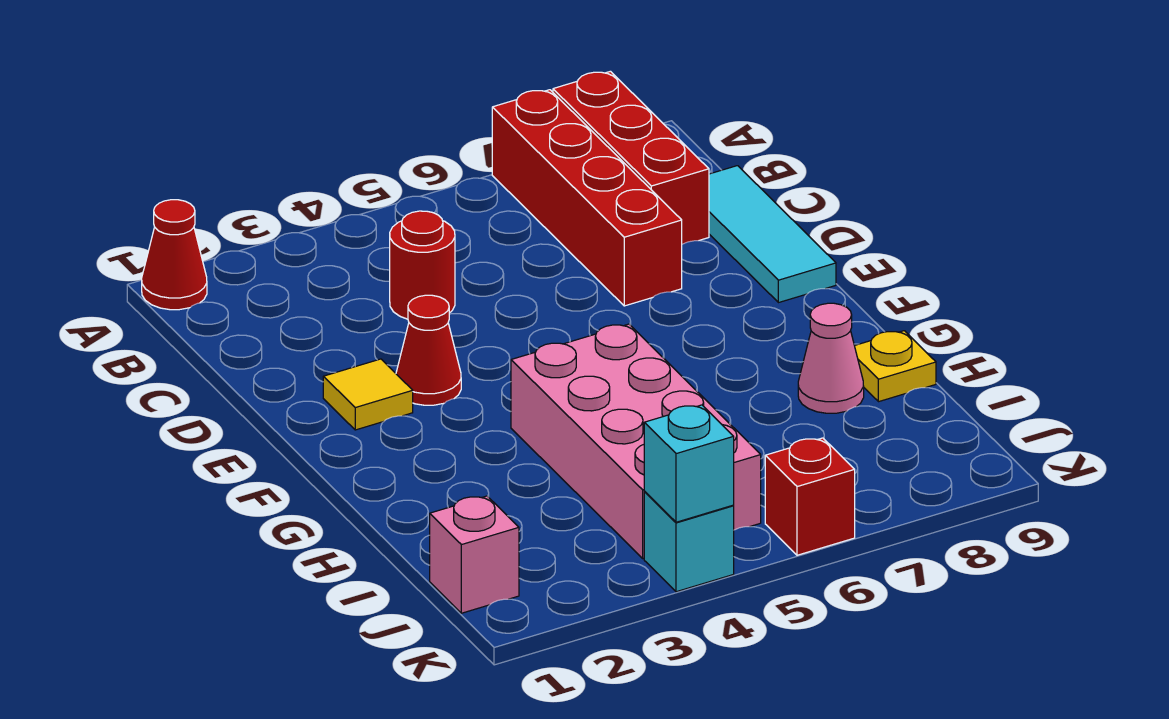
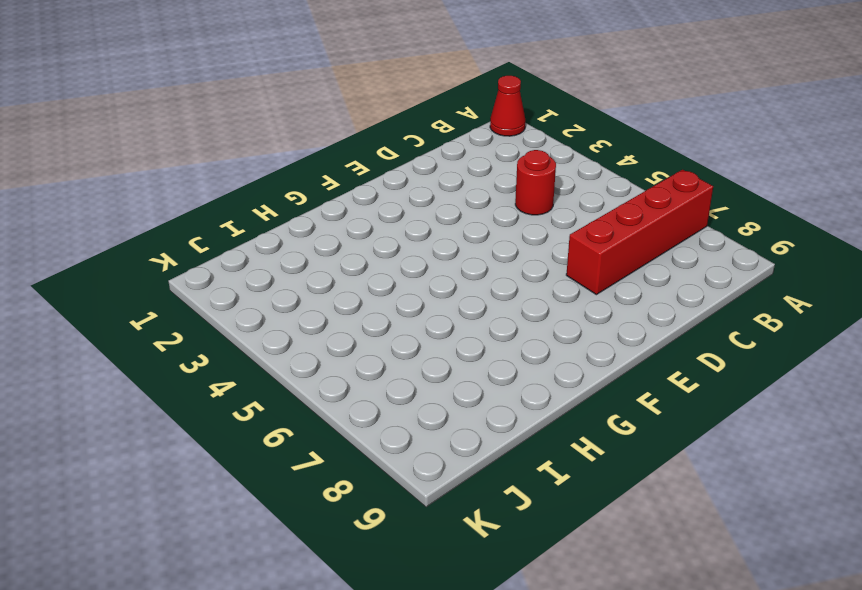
none -> red 1x3 brick [553,71,709,244]
none -> cyan 1x3 tile [709,166,836,303]
none -> yellow 1x1 tile [323,359,413,430]

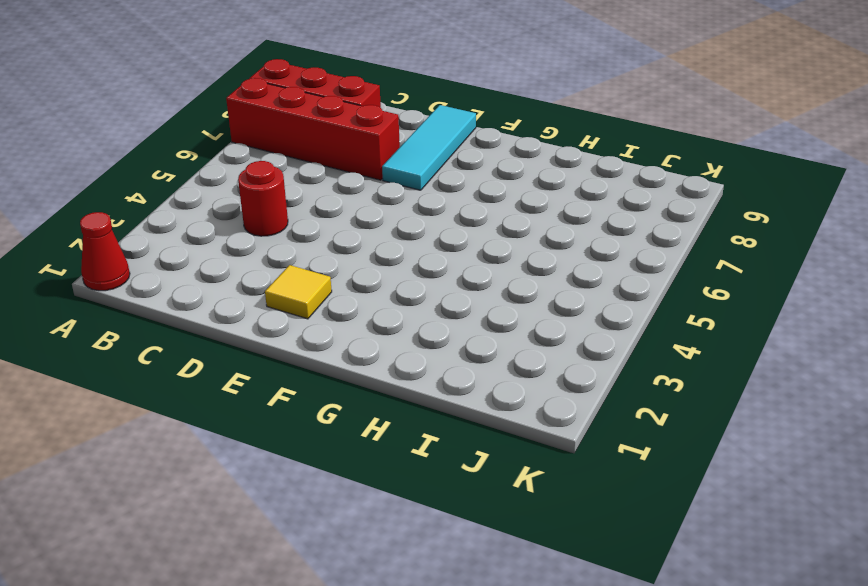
cyan 1x3 tile [382,105,476,190] -> cyan 1x3 tile turned to [709,166,836,303]
none -> red 1x1 cone [396,295,461,405]
none -> pink 2x4 brick [511,324,761,559]
none -> pink 1x1 cone [798,303,864,413]

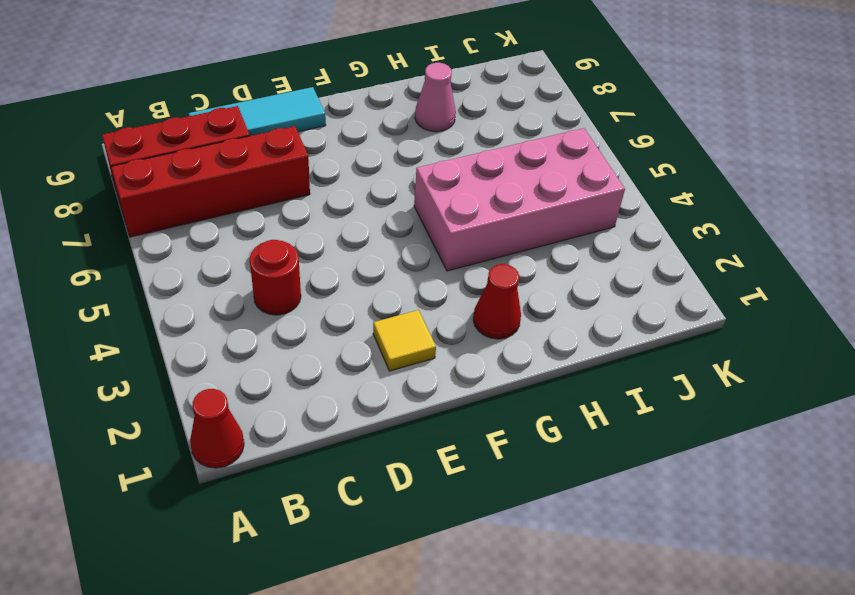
red 1x1 cone [473,264,521,339] -> red 1x1 cone moved to [396,295,461,405]
none -> yellow 1x1 plate [855,331,936,402]
none -> pink 1x1 brick [430,496,519,613]
none -> cyan 1x1 brick [644,492,734,592]

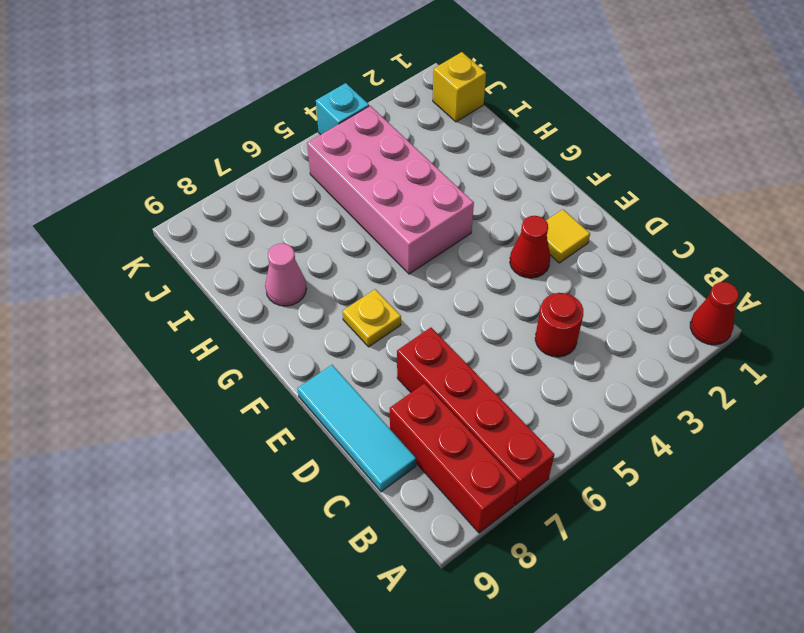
yellow 1x1 plate [343,289,401,347] -> yellow 1x1 plate moved to [855,331,936,402]
yellow 1x1 brick [433,52,486,122] -> pink 1x1 brick [430,496,519,613]
none -> red 1x1 brick [765,438,855,555]
none -> cyan 1x1 brick [644,405,734,522]

